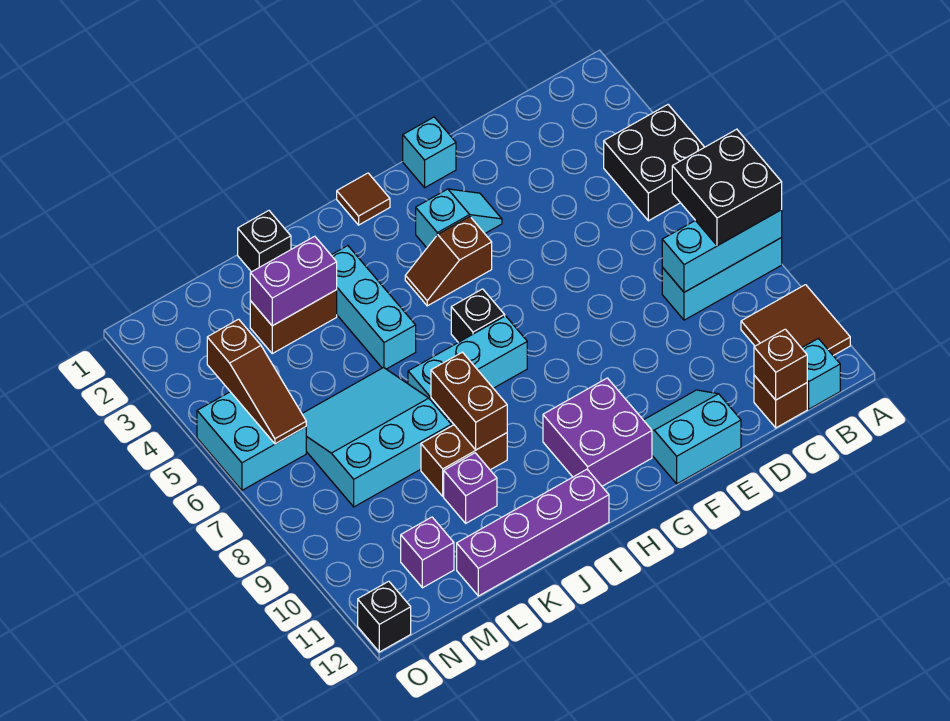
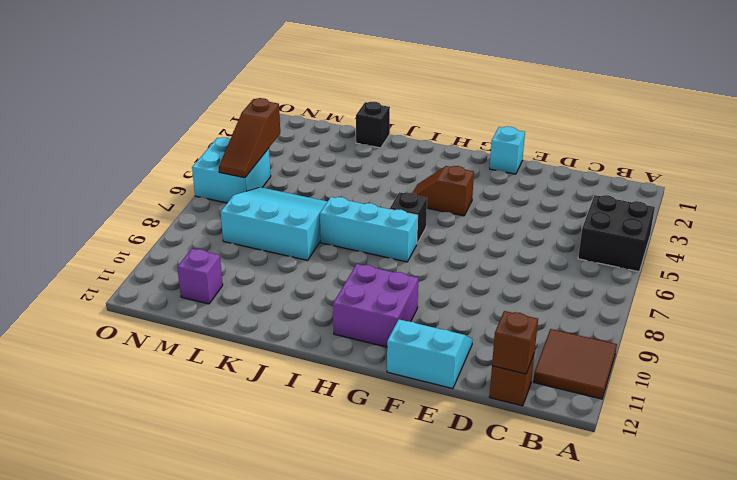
none -> cyan 1x3 brick [662,238,782,320]
none -> cyan 1x1 brick [802,339,840,409]
none -> cyan 1x2 slope [416,189,502,248]

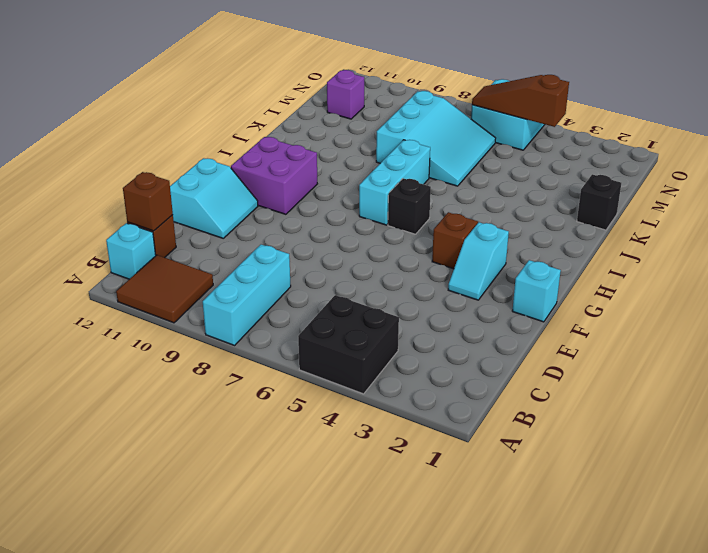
none -> brown 1x1 tile [337,173,390,225]
none -> purple 1x4 brick [457,469,609,596]
none -> cyan 1x3 brick [331,246,416,369]

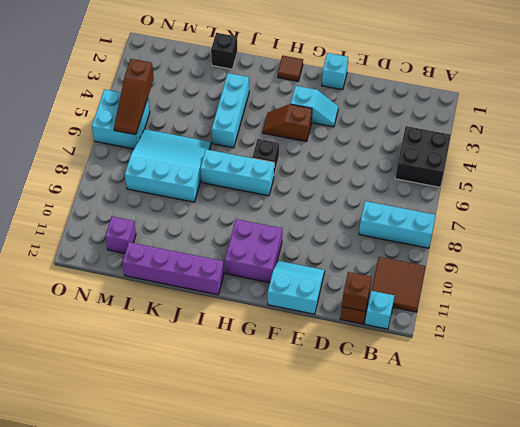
none -> brown 1x2 brick [421,425,507,496]
none -> brown 1x2 brick [250,290,337,354]
none -> purple 1x1 brick [444,453,497,523]

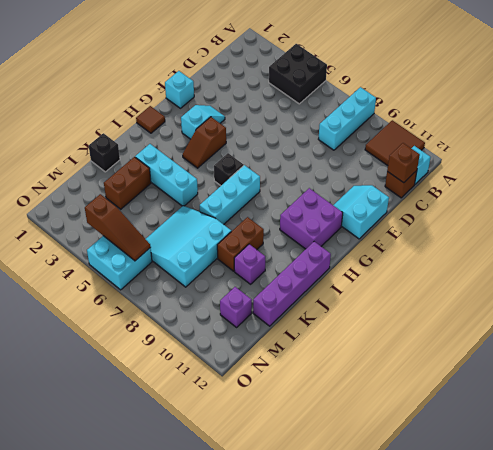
none -> black 1x1 brick [358,581,411,652]
none -> cyan 1x3 brick [662,210,782,292]
none -> brown 1x2 brick [431,352,507,450]

